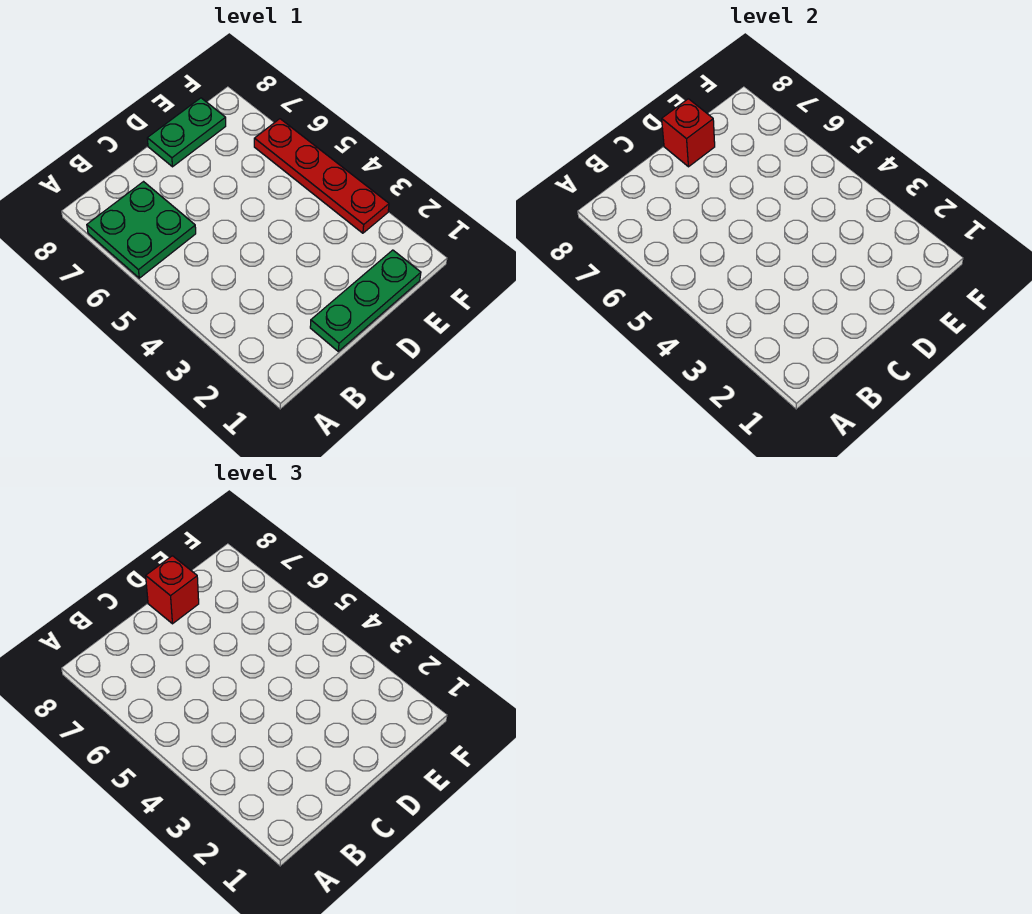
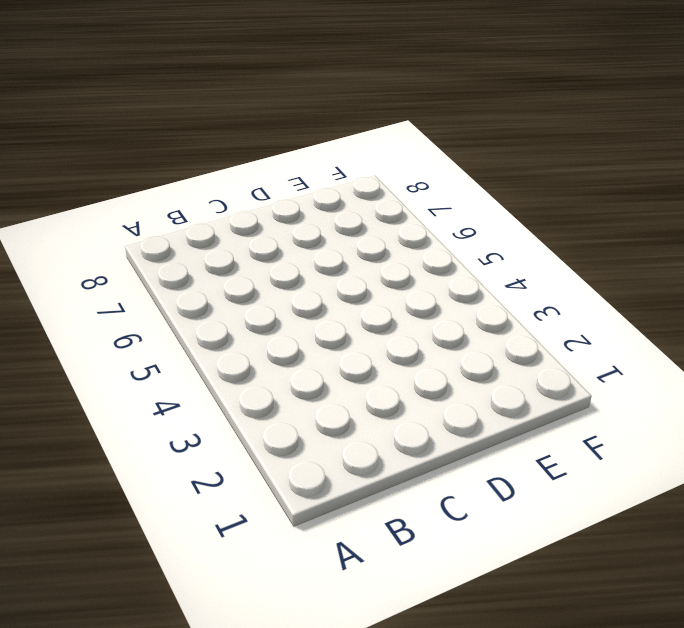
none -> green 2x2 plate [87,182,196,278]
none -> green 1x3 plate [310,250,421,351]

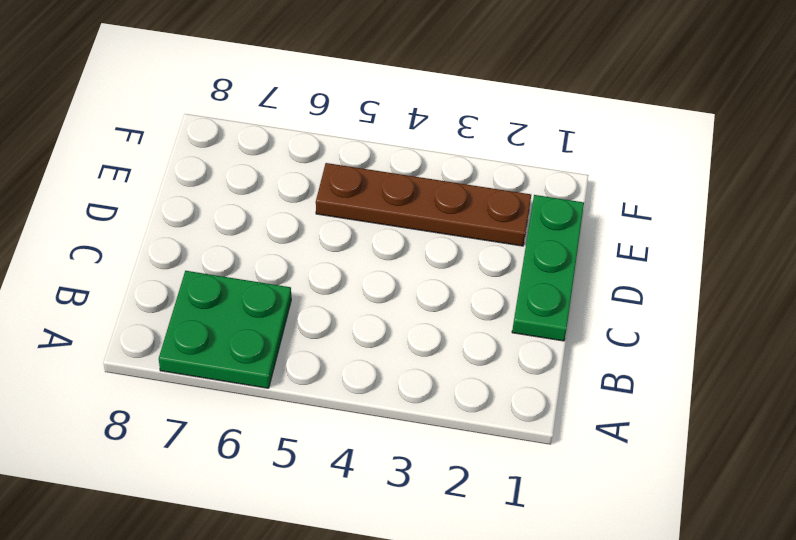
brown 1x4 plate [316,163,531,246] -> none
none -> green 1x2 plate [147,98,226,167]
none -> red 1x4 plate [254,119,389,233]

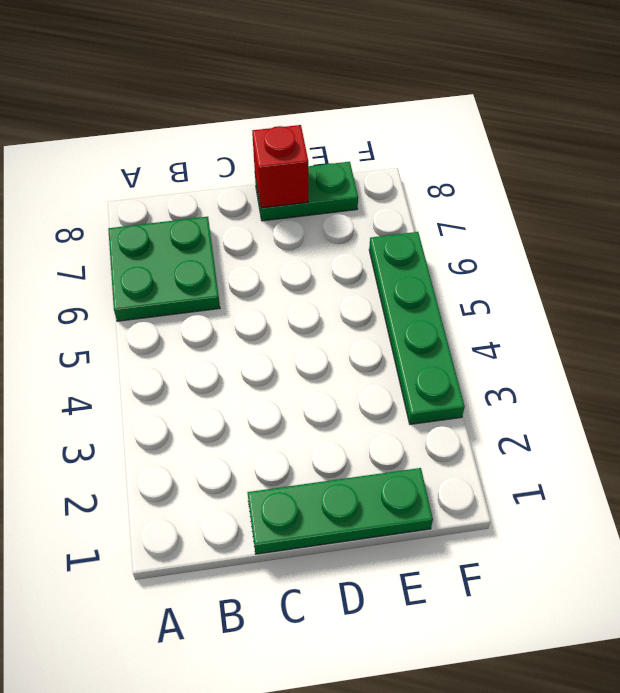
green 1x4 plate [369,232,465,424] -> red 1x4 plate [254,119,389,233]
none -> red 1x1 brick [146,556,199,624]

